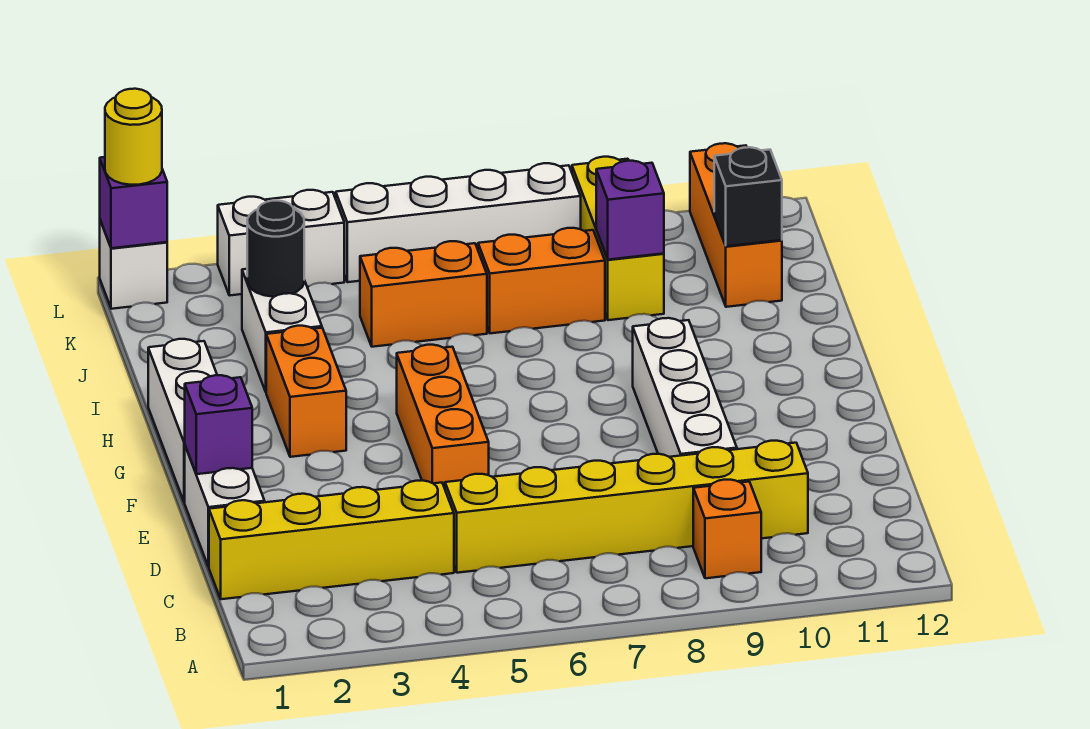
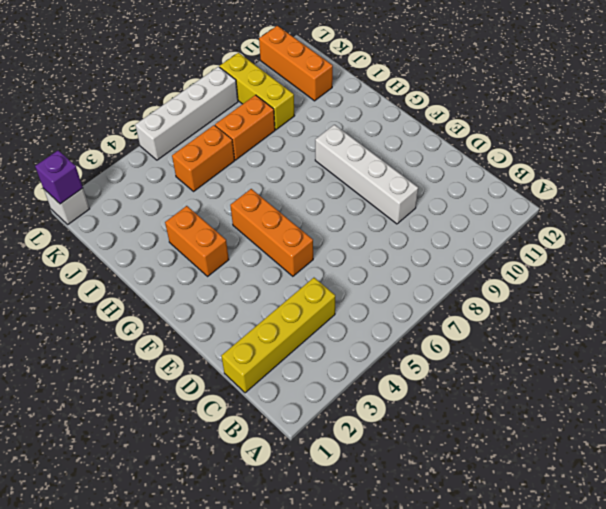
none -> orange 1x1 brick [693,480,761,578]
none -> yellow 1x6 brick [445,441,808,573]
none -> white 1x2 brick [185,446,265,567]

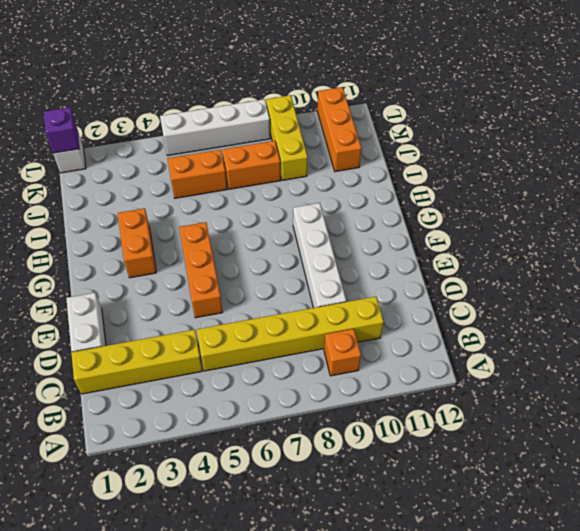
none -> white 1x3 brick [148,339,217,502]
none -> white 1x2 brick [242,269,322,392]
none -> white 1x2 brick [218,190,344,296]

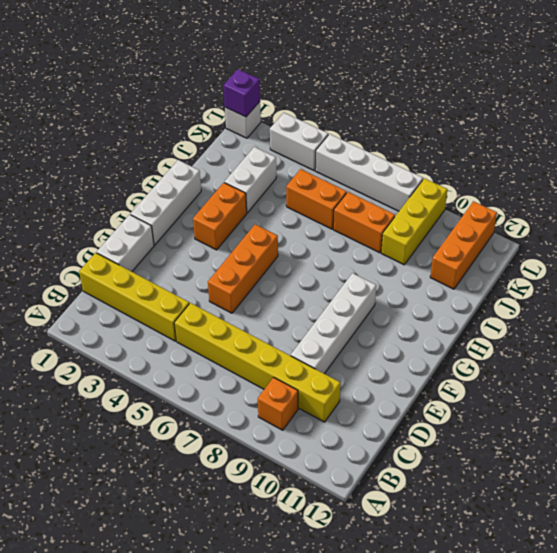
none -> purple 1x1 brick [185,375,252,474]
none -> black 1x1 round brick [247,201,304,297]
none -> purple 1x1 brick [596,161,664,260]

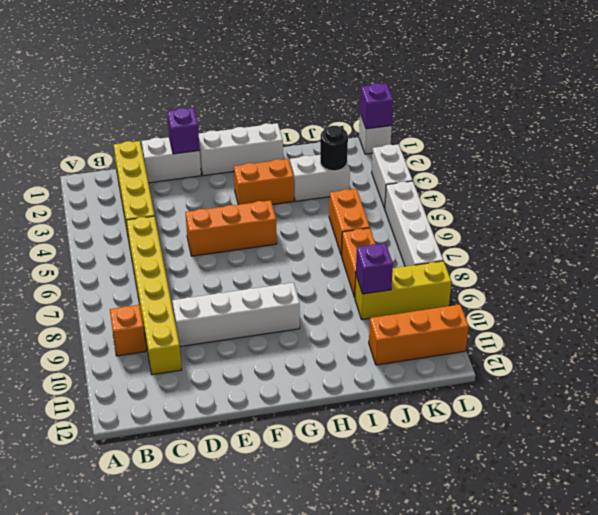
none -> black 1x1 brick [714,147,782,246]
none -> yellow 1x1 round brick [105,89,162,185]

